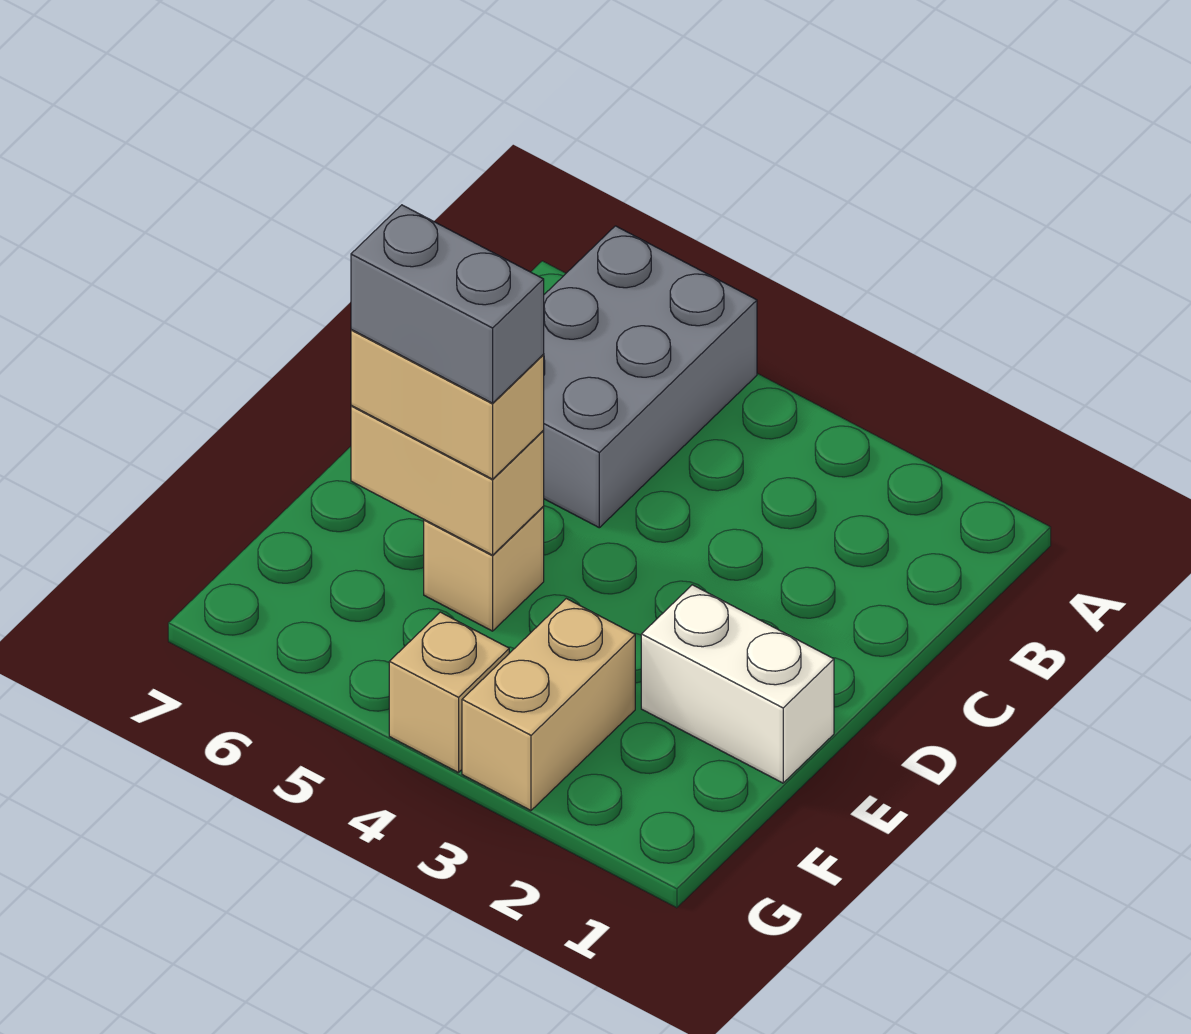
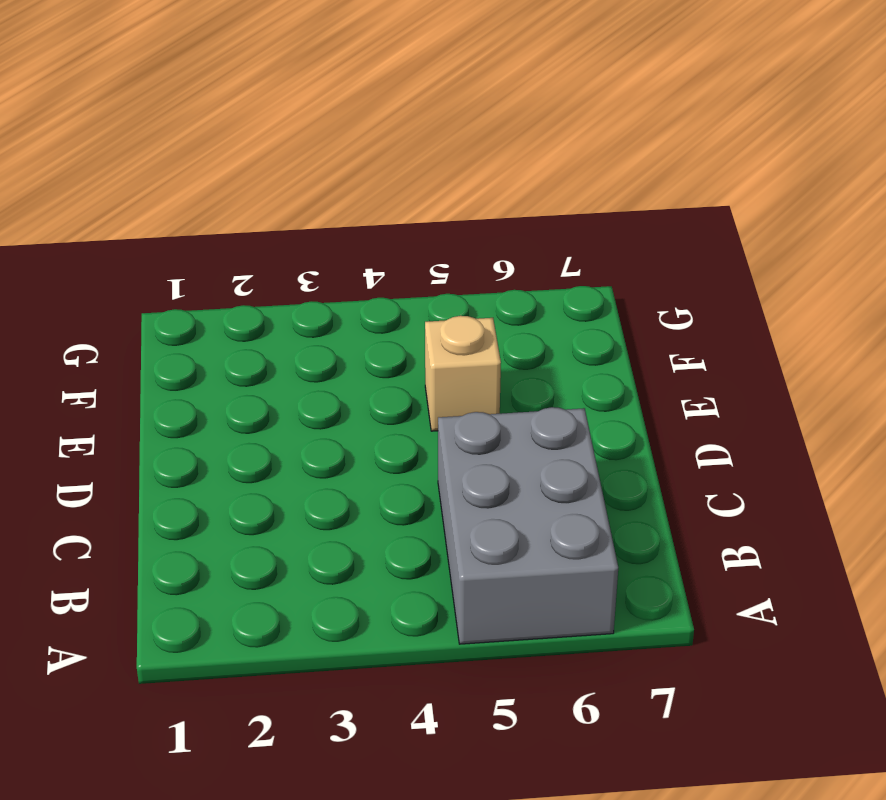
none -> white 1x2 brick [641,585,834,783]
none -> tan 1x2 brick [462,599,635,810]

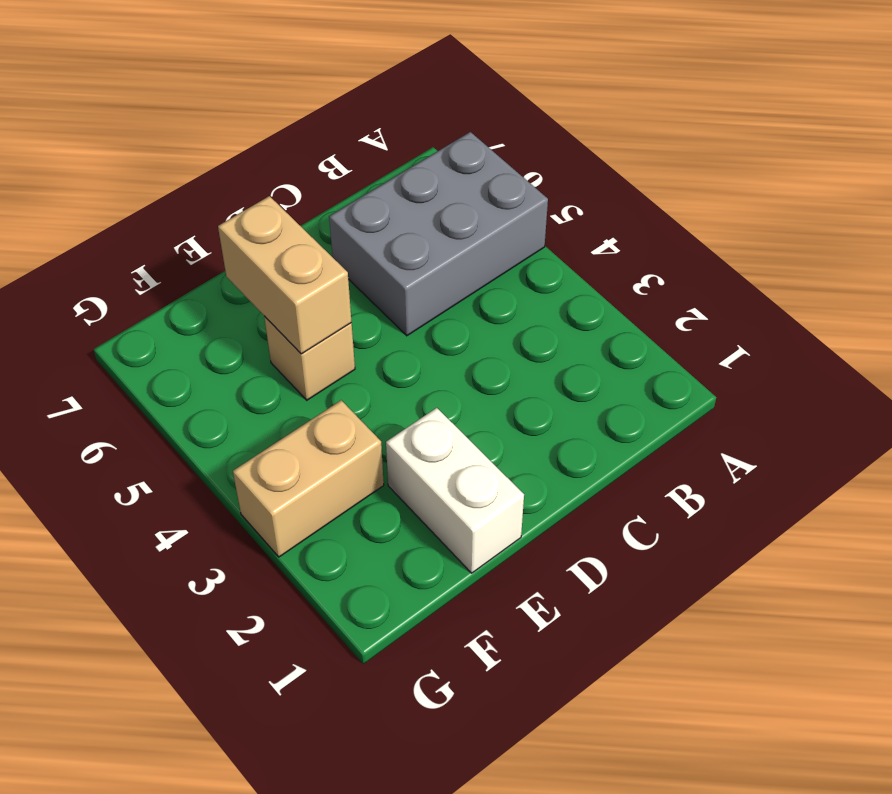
none -> tan 1x1 brick [389,612,509,773]
none -> tan 1x2 brick [351,330,544,479]

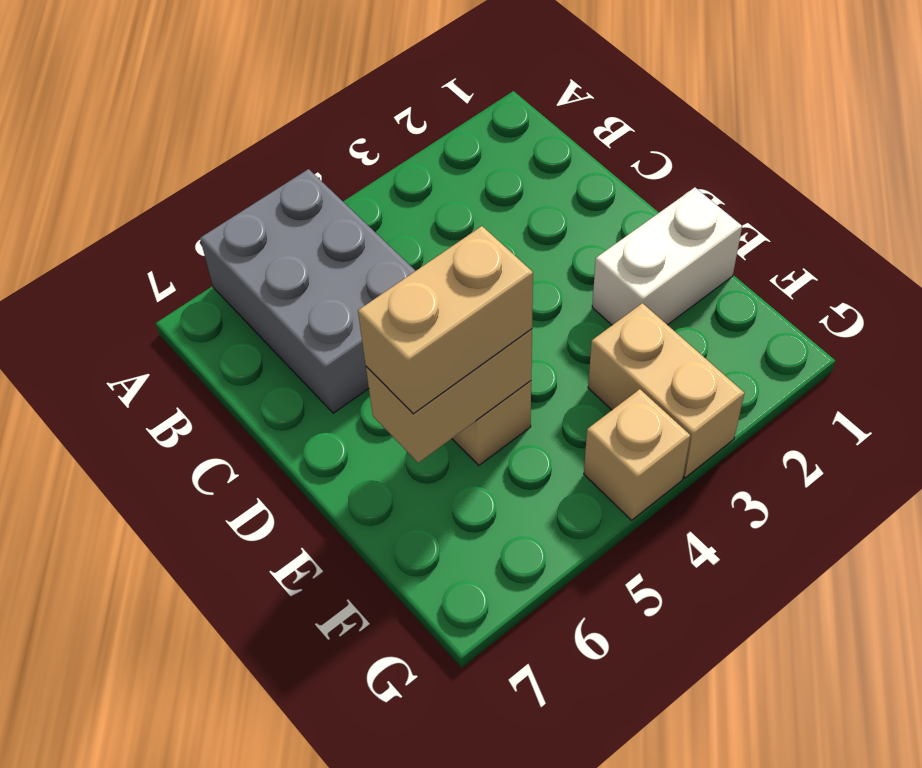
none -> grey 1x2 brick [351,205,544,403]

